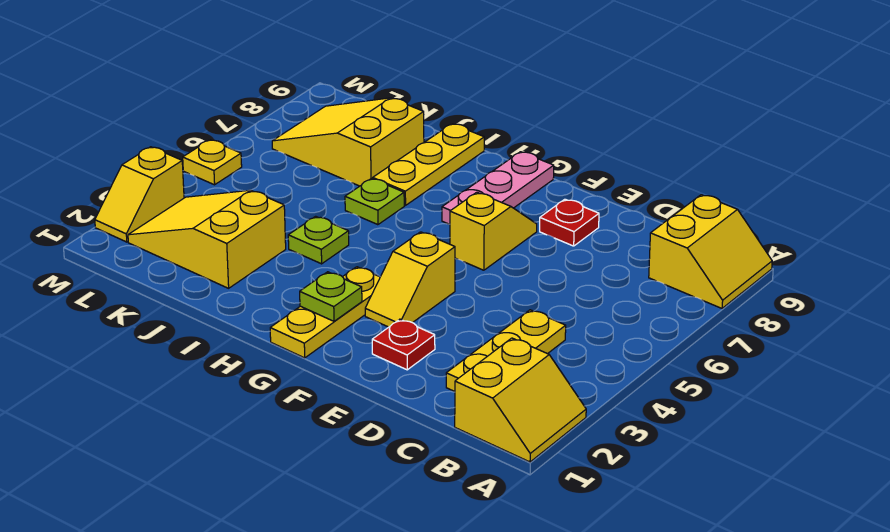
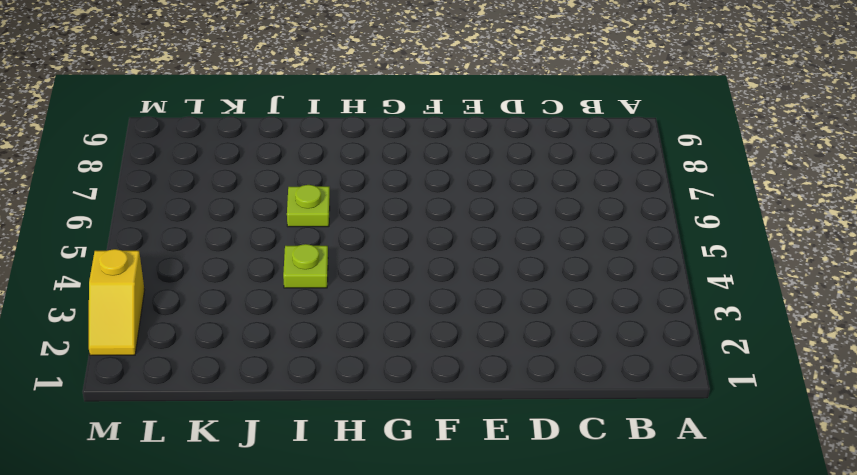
none -> yellow 2x2 slope [455,338,586,462]
none -> yellow 2x2 slope [649,195,772,308]
none -> yellow 1x3 plate [446,310,566,392]

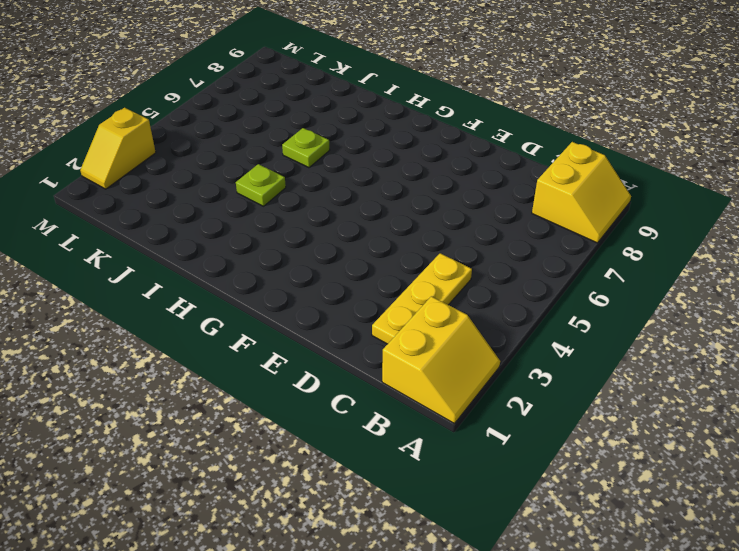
none -> red 1x1 plate [372,319,435,370]
none -> red 1x1 plate [540,199,599,246]
none -> yellow 1x2 slope [365,232,455,327]

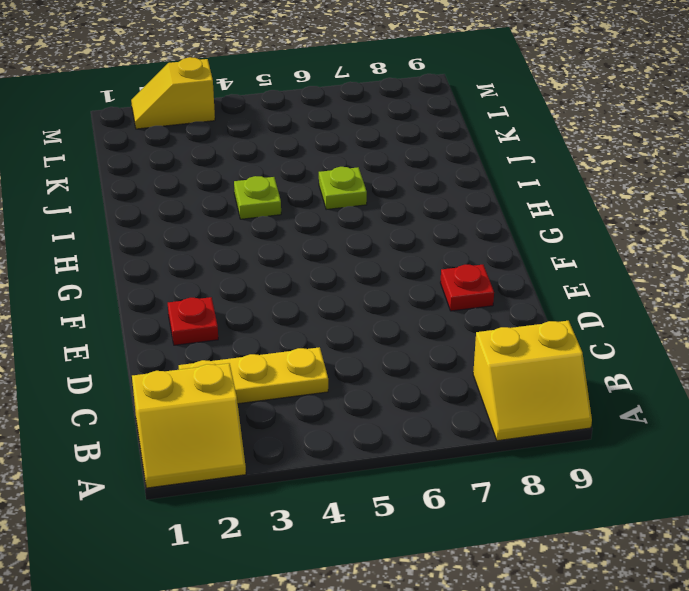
none -> yellow 1x2 slope [365,232,455,327]
none -> yellow 1x2 slope [450,192,537,270]
none -> yellow 1x3 plate [270,267,380,358]

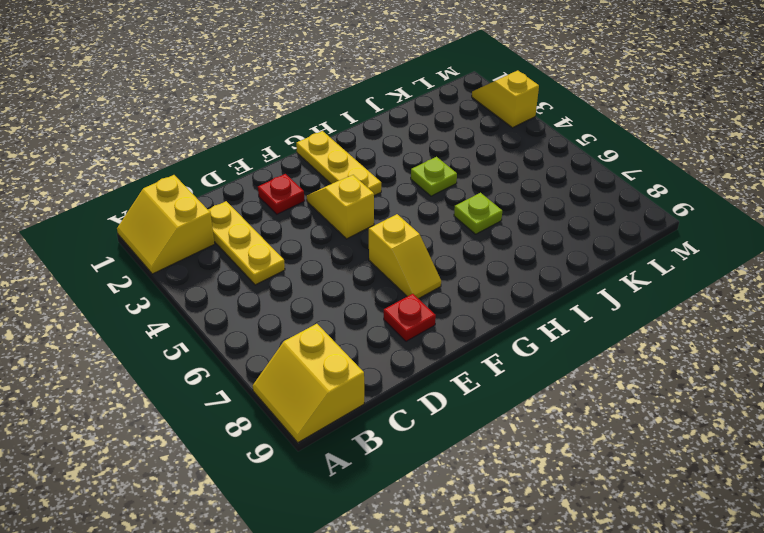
none -> pink 1x3 plate [442,152,554,224]
none -> yellow 1x3 plate [373,124,484,206]
none -> yellow 2x3 slope [128,190,286,288]

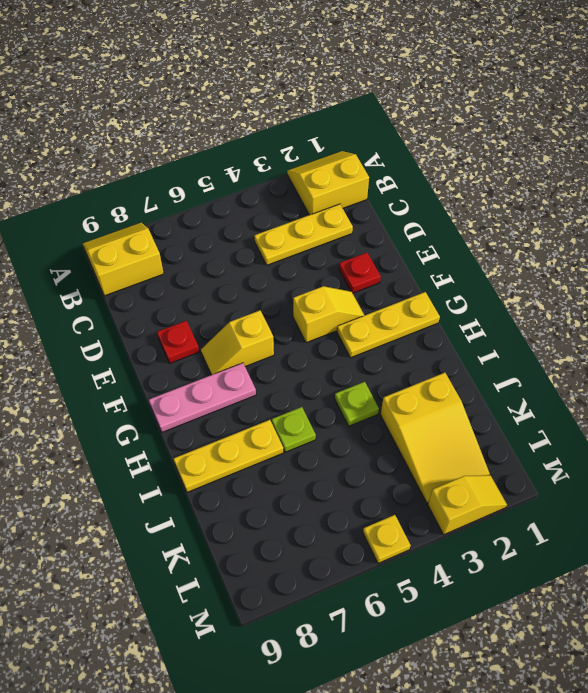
none -> yellow 2x3 slope [272,98,424,186]
none -> lime 1x1 plate [300,272,362,321]

